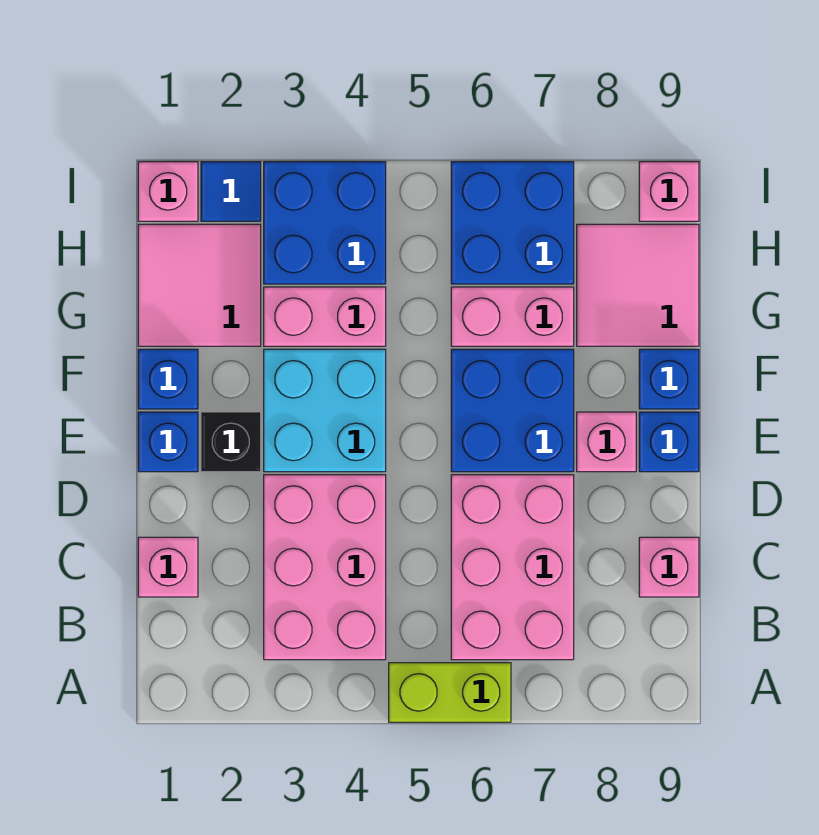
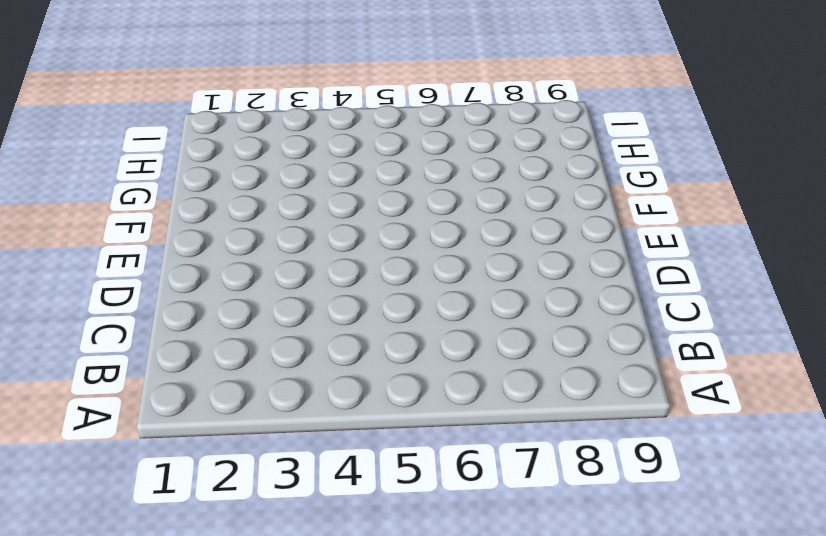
none -> lime 1x2 brick [389,663,511,722]
none -> pink 2x3 brick [264,475,386,660]
none -> pink 2x3 brick [451,475,574,660]

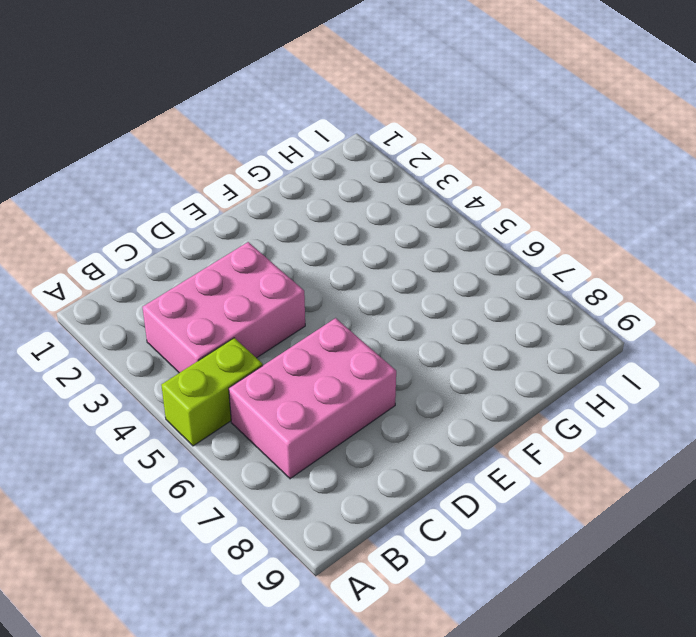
lime 1x2 brick [161,338,263,446] -> lime 1x2 brick turned to [389,663,511,722]
none -> pink 1x1 brick [138,537,198,597]
none -> pink 1x1 brick [639,537,699,597]
none -> blue 1x1 brick [138,412,198,472]

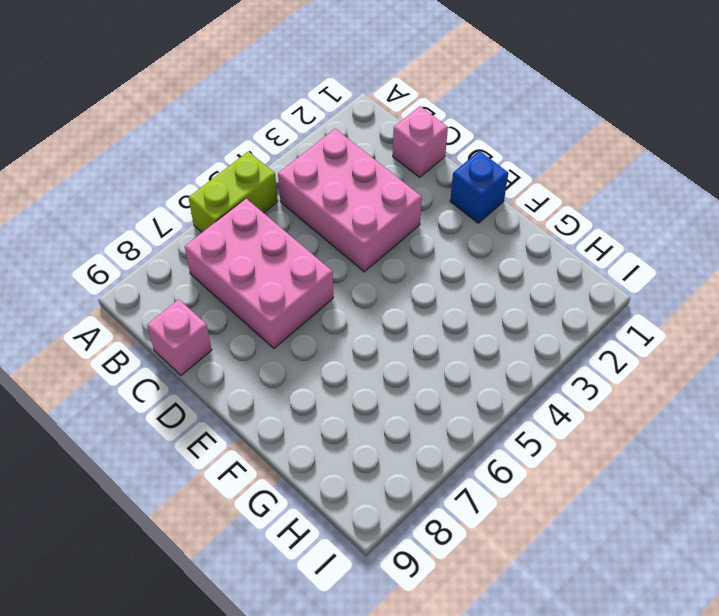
none -> black 1x1 brick [201,412,261,472]
none -> cyan 2x2 brick [264,349,386,472]
none -> blue 2x2 brick [451,349,574,472]

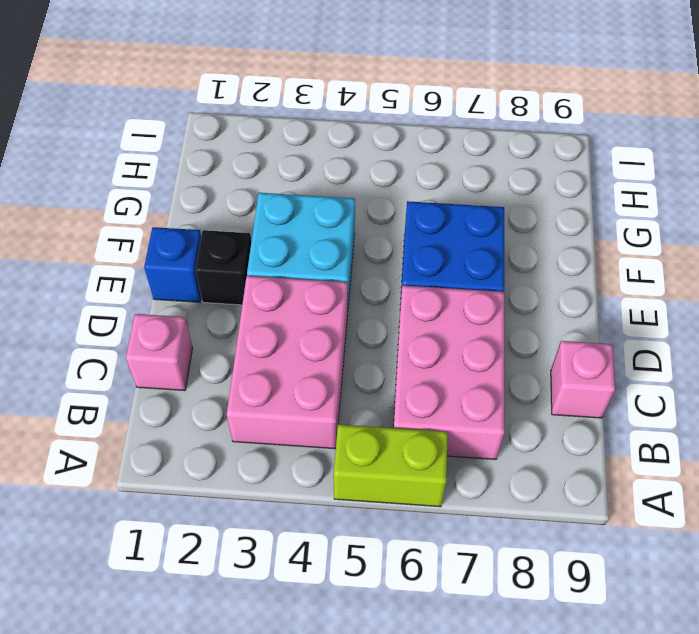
none -> pink 1x1 brick [577,412,636,472]
none -> blue 1x1 brick [639,412,699,472]
none -> blue 1x1 brick [138,349,198,409]

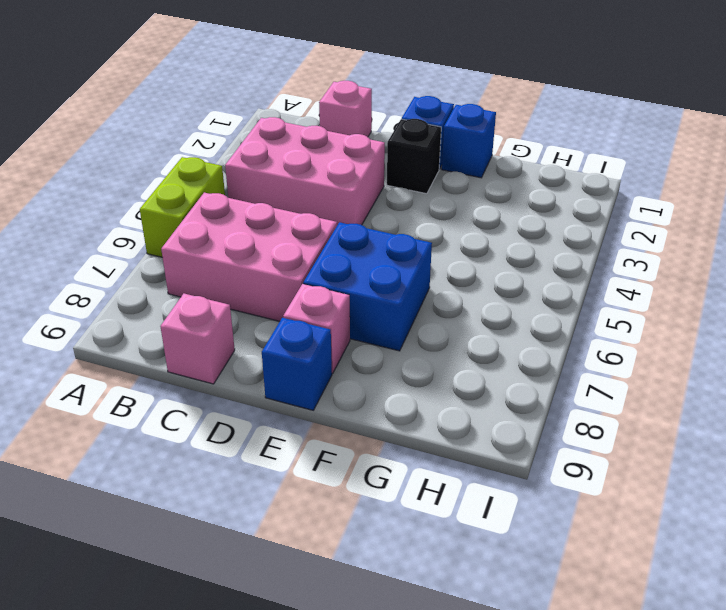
none -> cyan 2x2 brick [264,349,386,472]
none -> blue 1x1 brick [639,349,699,409]
none -> pink 2x2 tile [138,224,261,346]

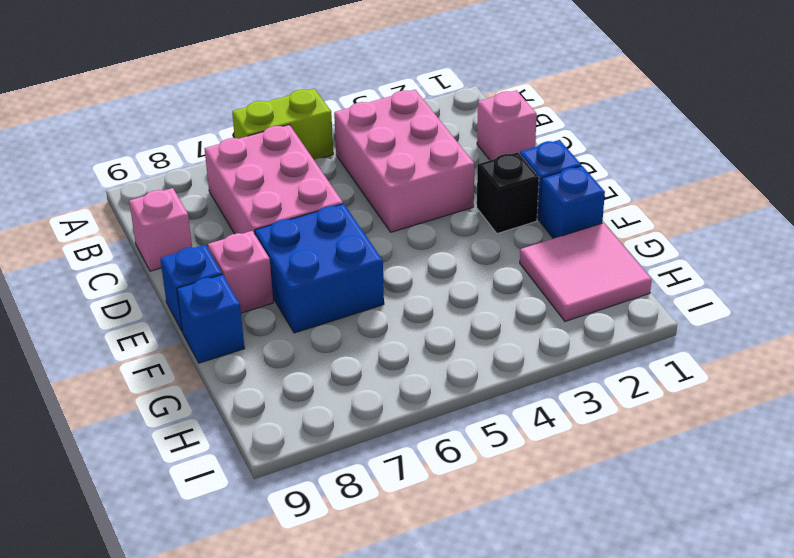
none -> cyan 2x2 brick [264,349,386,472]
none -> pink 1x2 brick [264,287,386,346]
none -> pink 1x2 brick [451,287,574,346]

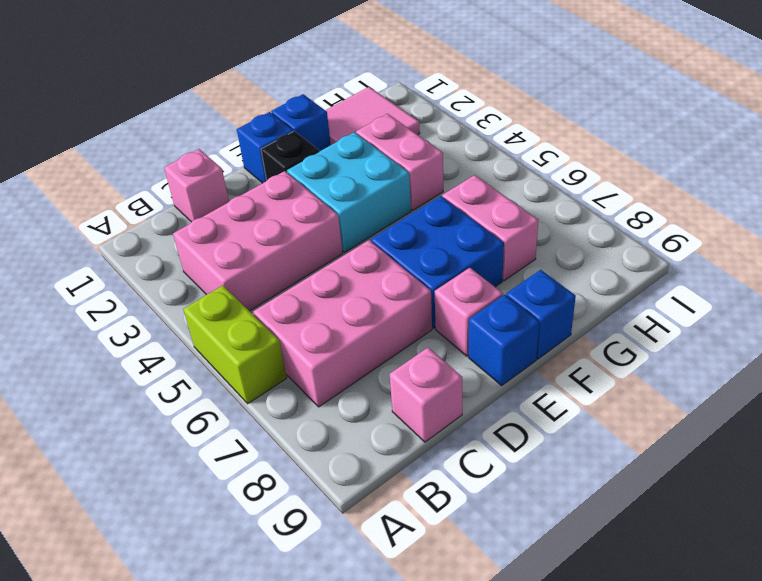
none -> pink 2x2 tile [577,224,699,346]
none -> blue 2x2 brick [264,162,386,284]
none -> blue 2x2 brick [451,162,574,284]

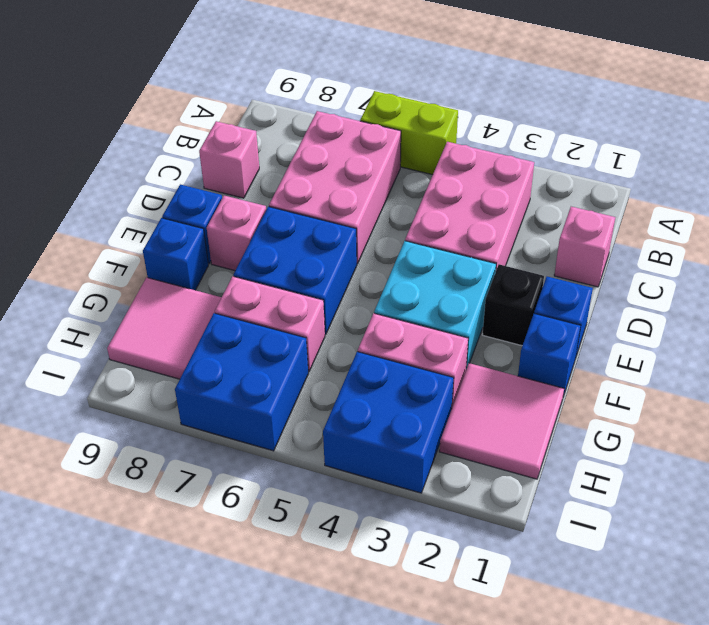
none -> pink 1x1 brick [138,162,198,221]
none -> blue 1x1 tile [201,162,261,221]
none -> pink 1x1 brick [639,162,699,221]

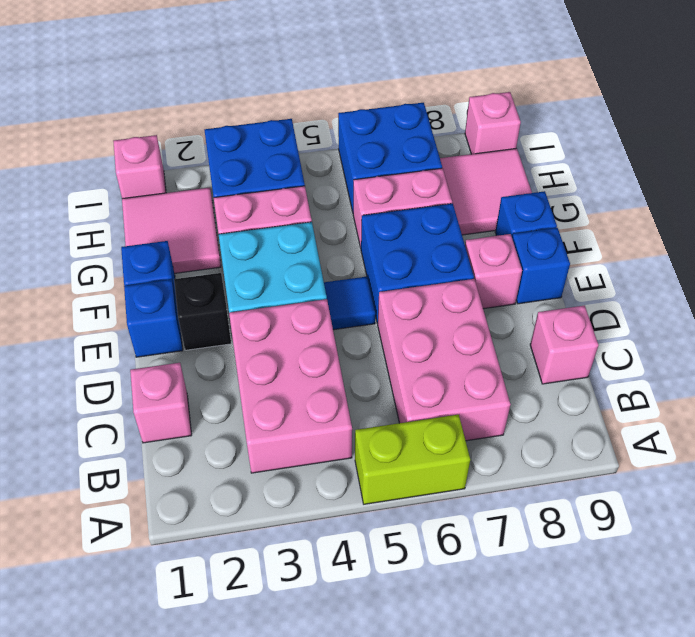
blue 1x1 tile [324,277,375,330] -> blue 1x1 tile moved to [201,162,261,221]

